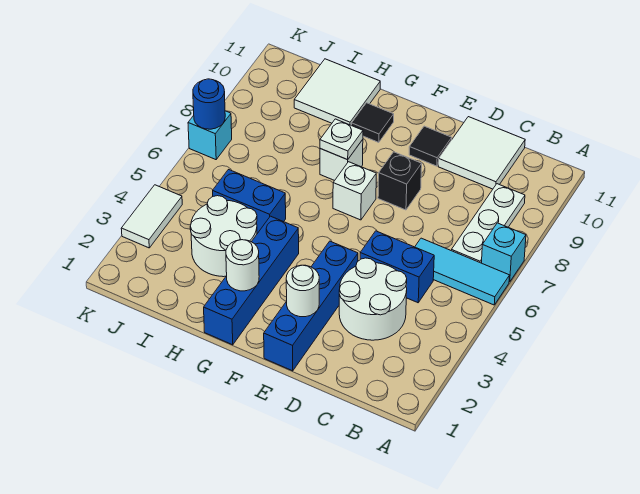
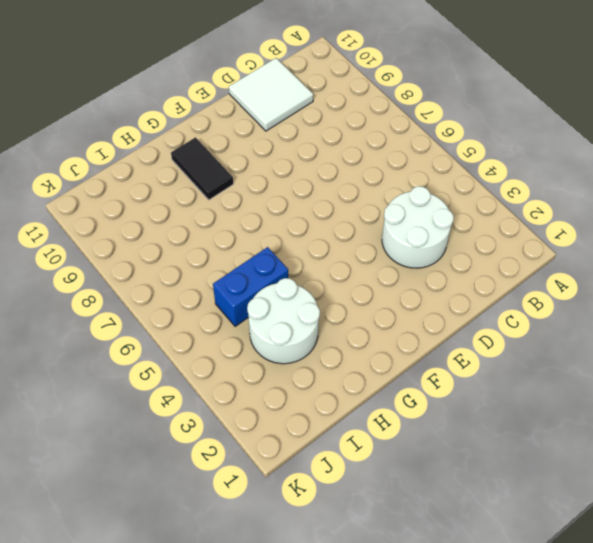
black 1x2 tile [171,137,233,200] -> black 1x1 tile [352,103,394,142]
none -> cyan 1x3 tile [415,238,510,305]
none -> cyan 1x1 brick [482,223,526,282]
none -> white 1x3 plate [451,184,525,263]

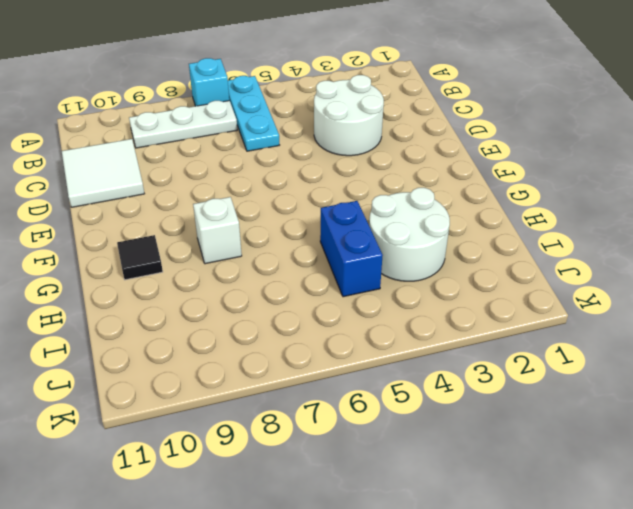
cyan 1x3 plate [228,76,279,151] -> cyan 1x3 tile [415,238,510,305]
none -> blue 1x2 brick [360,231,434,303]
none -> blue 1x4 brick [264,241,358,371]
none -> black 1x1 brick [378,152,422,210]

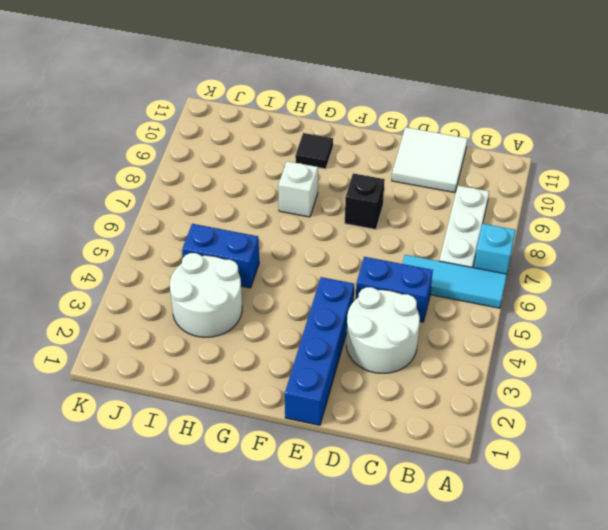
none -> black 1x1 tile [409,126,452,166]
none -> white 1x1 brick [333,162,376,220]
none -> blue 1x4 brick [204,216,299,345]

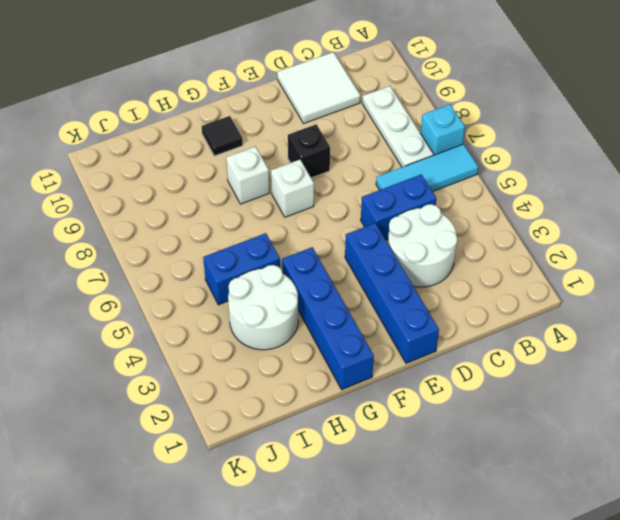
none -> black 1x1 tile [409,126,452,166]
none -> white 2x2 tile [294,59,380,125]
none -> white 1x2 tile [121,185,182,248]

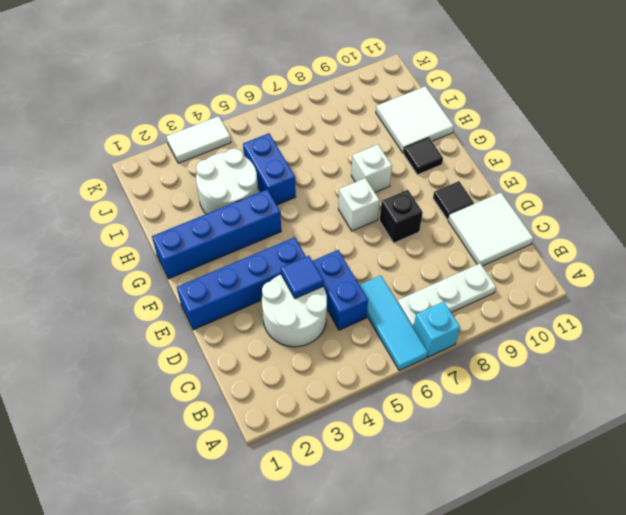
blue 1x1 tile [281,256,323,299] -> none
none -> cyan 1x1 brick [188,111,232,160]
none -> white 1x1 round brick [286,265,319,317]
none -> white 1x1 round brick [226,240,259,291]

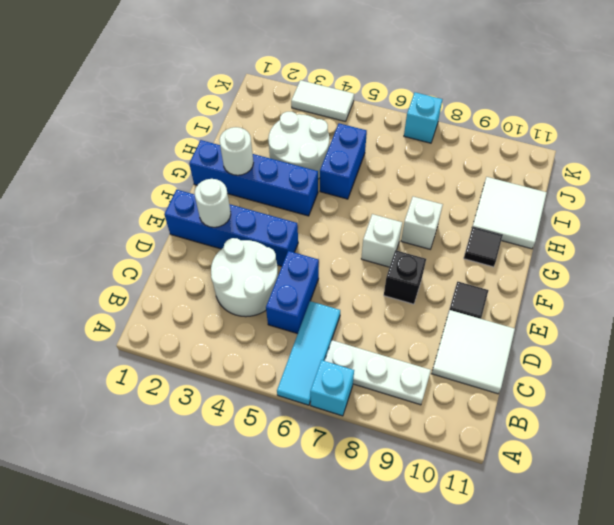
none -> white 1x1 plate [320,119,363,160]
none -> blue 1x1 round brick [193,79,225,129]

